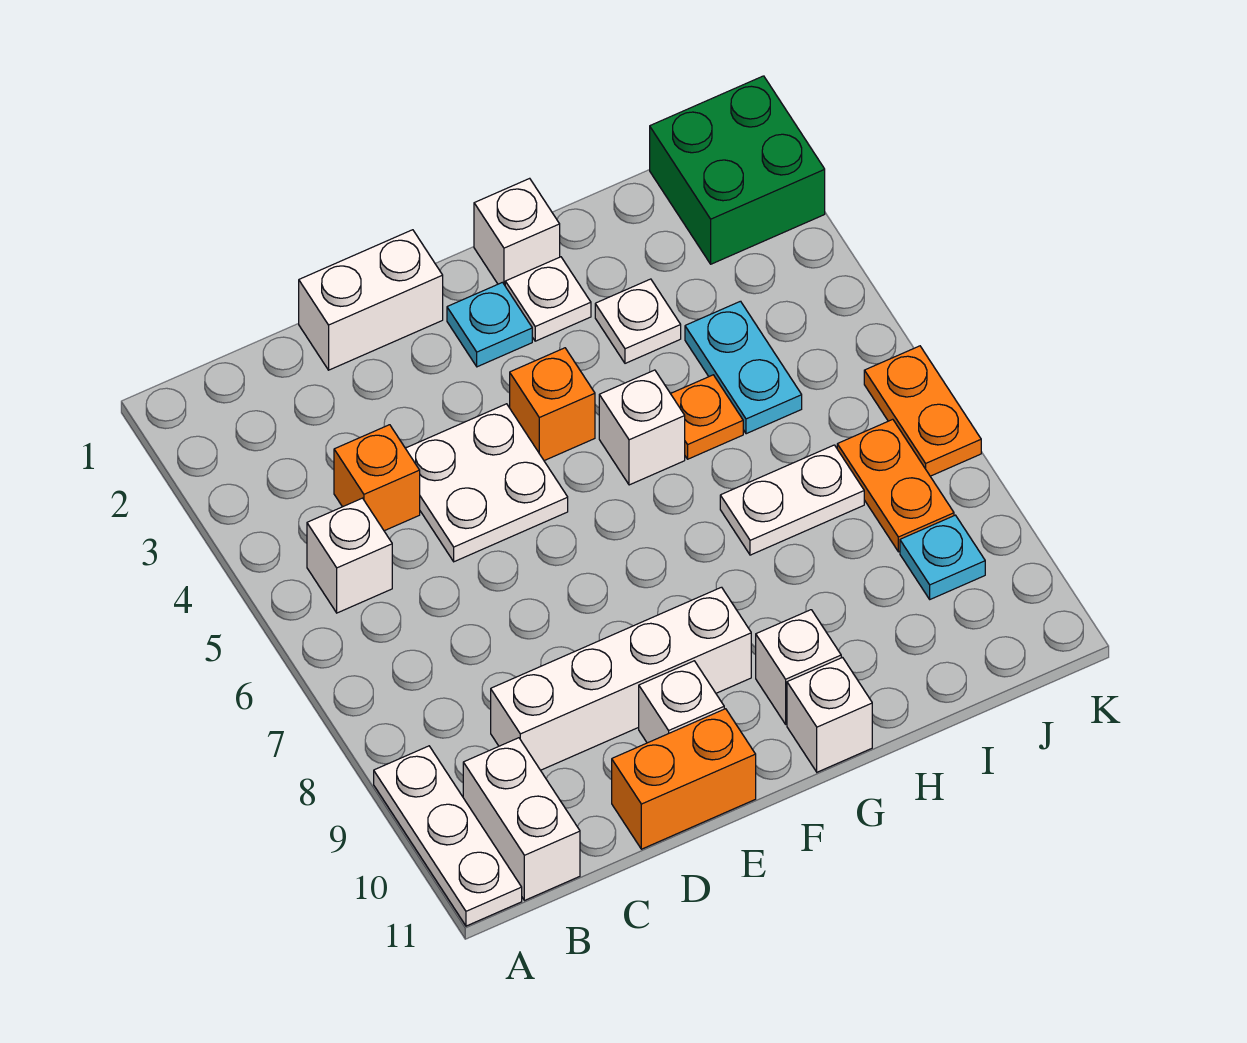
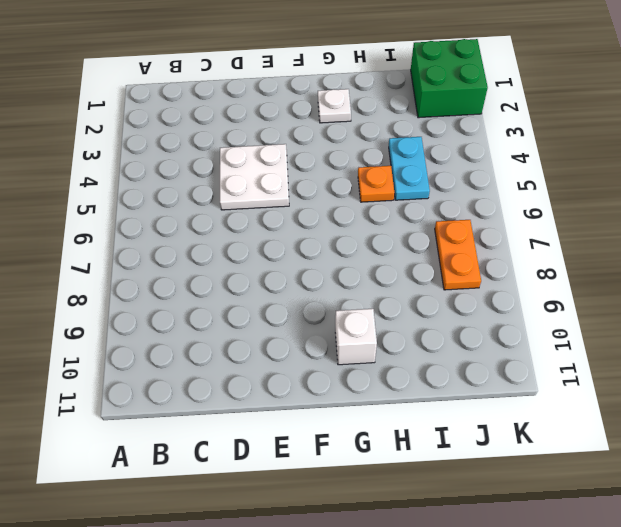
none -> white 1x3 plate [374,746,522,926]
none -> white 1x1 brick [307,498,392,613]
none -> white 1x2 brick [463,738,580,900]

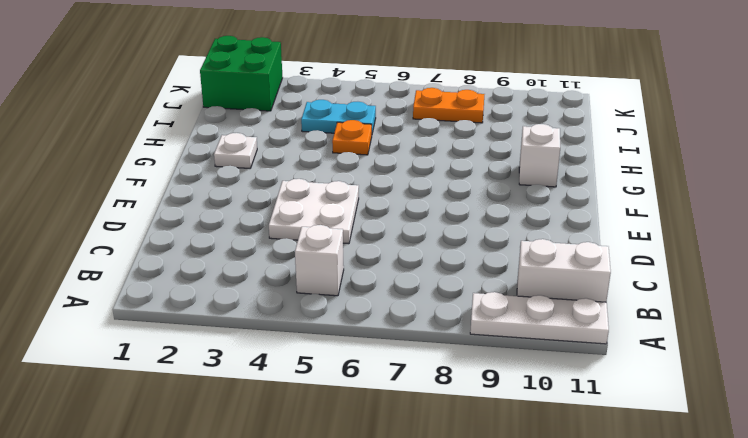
none -> orange 1x1 brick [334,425,420,531]
none -> white 1x4 brick [491,587,751,770]
none -> white 1x2 brick [299,230,443,370]

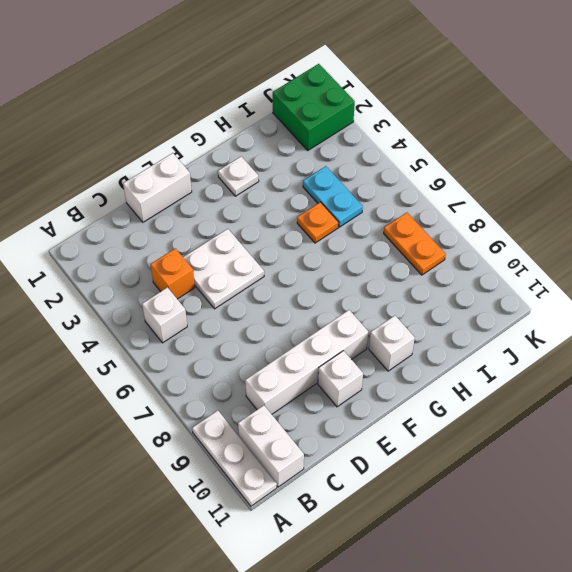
none -> orange 1x2 brick [612,709,756,849]
none -> cyan 1x1 plate [447,282,532,367]
none -> orange 1x1 brick [510,348,595,461]

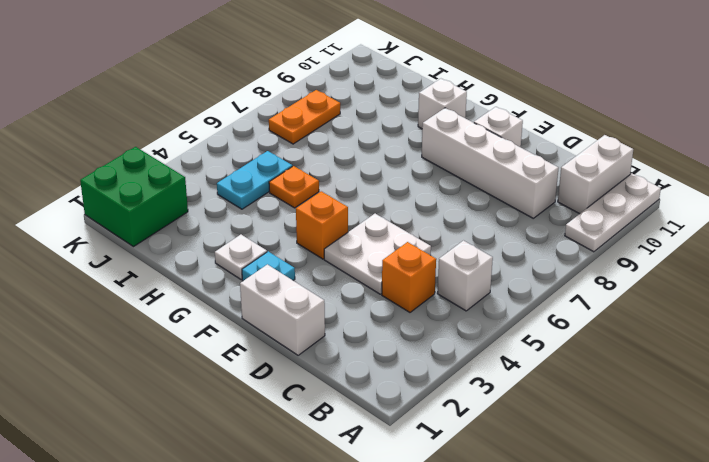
none -> orange 1x2 brick [612,709,756,849]
none -> white 1x1 brick [474,178,560,285]
none -> white 1x1 brick [599,370,685,485]

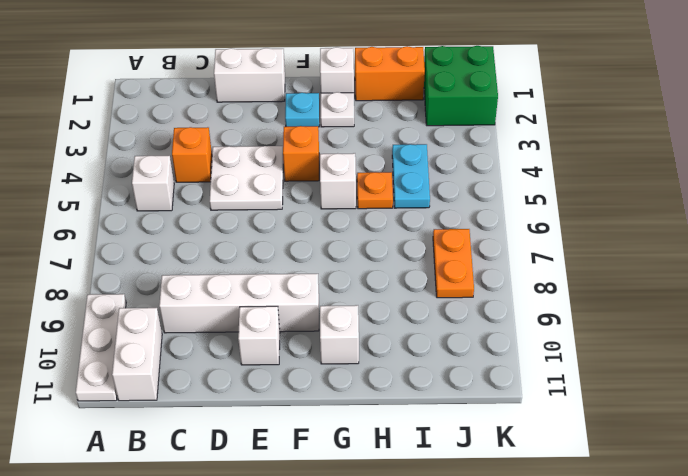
orange 1x2 brick [355,46,425,101] -> orange 1x2 brick moved to [612,709,756,849]
none -> white 1x1 brick [787,658,872,772]
none -> white 1x1 plate [595,279,681,363]
none -> white 1x2 plate [720,445,864,555]

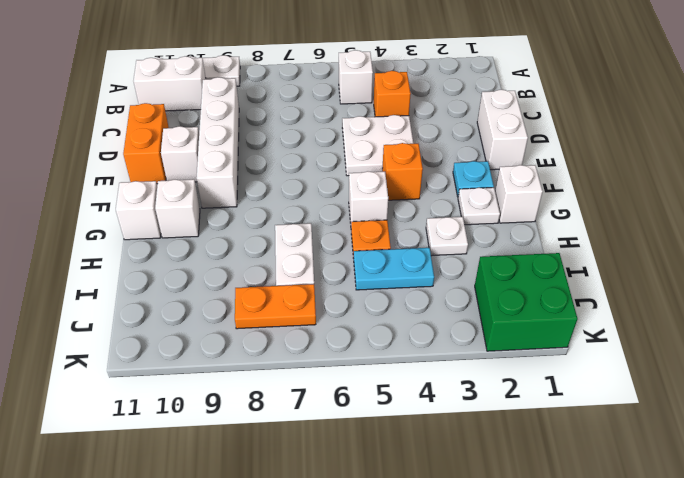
none -> cyan 1x1 plate [900,515,985,599]
none -> orange 1x2 plate [864,346,981,476]

